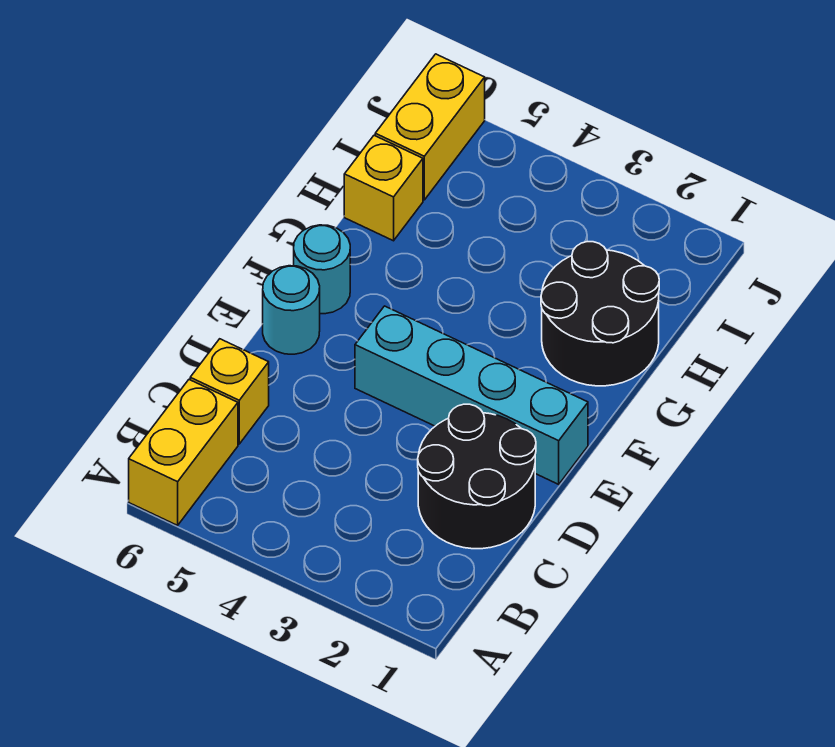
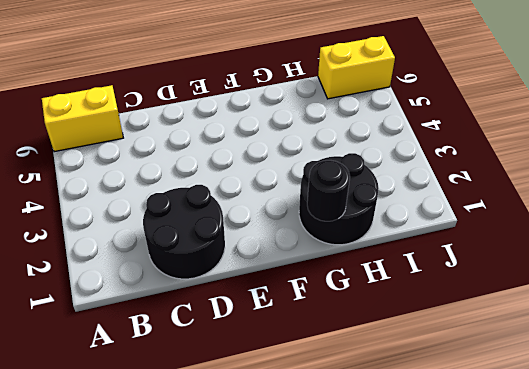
black 1x1 round brick [307,160,350,221] -> none
none -> yellow 1x1 brick [190,339,269,444]
none -> cyan 1x4 brick [355,306,588,484]

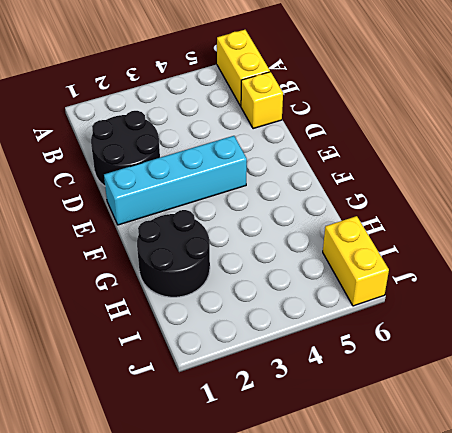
none -> cyan 1x1 round brick [263,266,320,354]
none -> cyan 1x1 round brick [294,225,350,314]

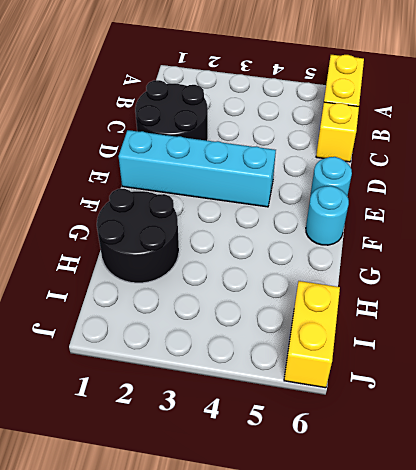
none -> yellow 1x1 brick [344,136,423,241]

